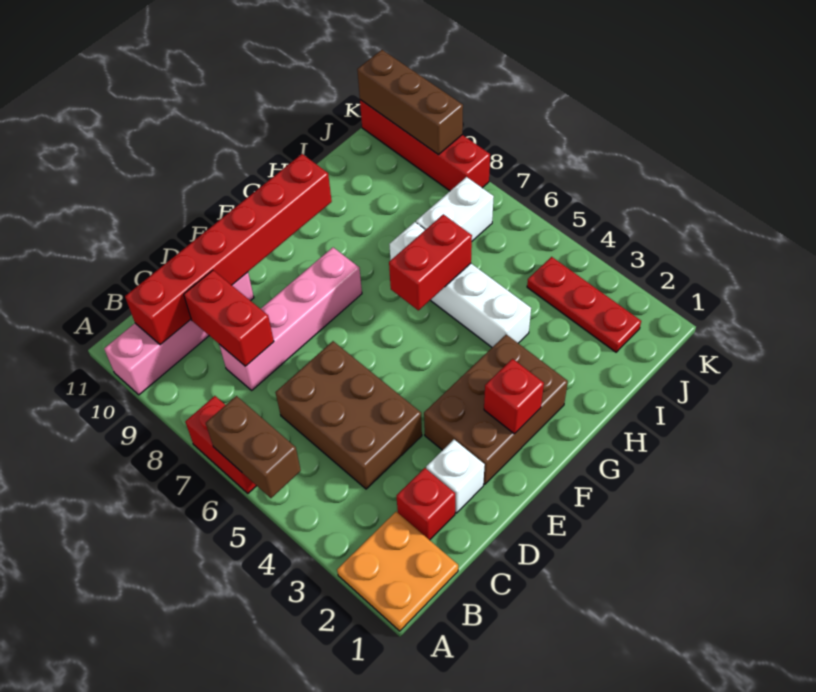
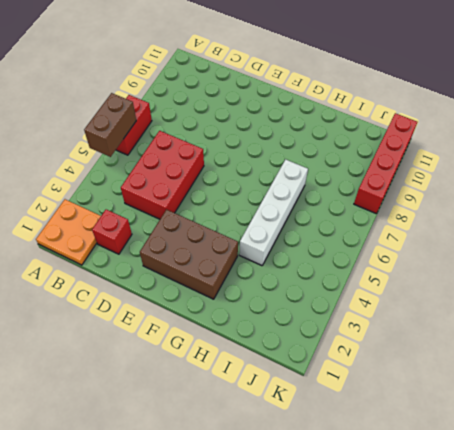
red 2x3 brick [121,131,204,219] -> brown 2x3 brick [276,341,422,489]
none -> pink 1x4 brick [104,272,254,395]
none -> pink 1x4 brick [219,247,362,390]
none -> white 1x1 brick [426,440,485,513]

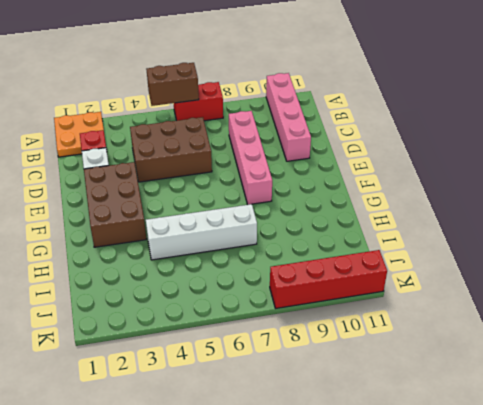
none -> white 1x2 brick [416,177,494,241]
none -> red 1x3 plate [527,257,641,352]
none -> red 1x6 brick [125,154,332,345]

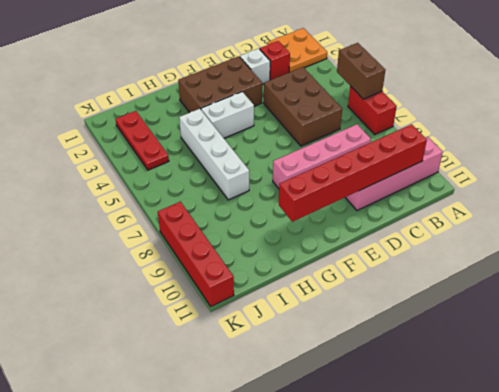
white 1x2 brick [201,92,254,138] -> white 1x2 brick moved to [416,177,494,241]
none -> red 1x2 brick [184,270,274,366]
none -> red 1x1 brick [484,359,544,434]
none -> red 1x2 brick [389,214,472,310]

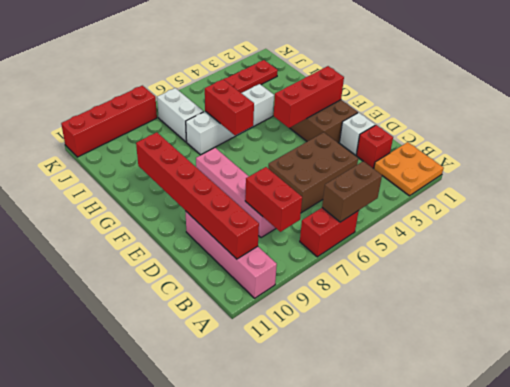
red 1x2 brick [245,167,302,232] -> red 1x2 brick turned to [184,270,274,366]
red 1x3 brick [274,66,344,128] -> red 1x1 brick [484,359,544,434]
none -> brown 1x3 brick [357,50,463,155]

